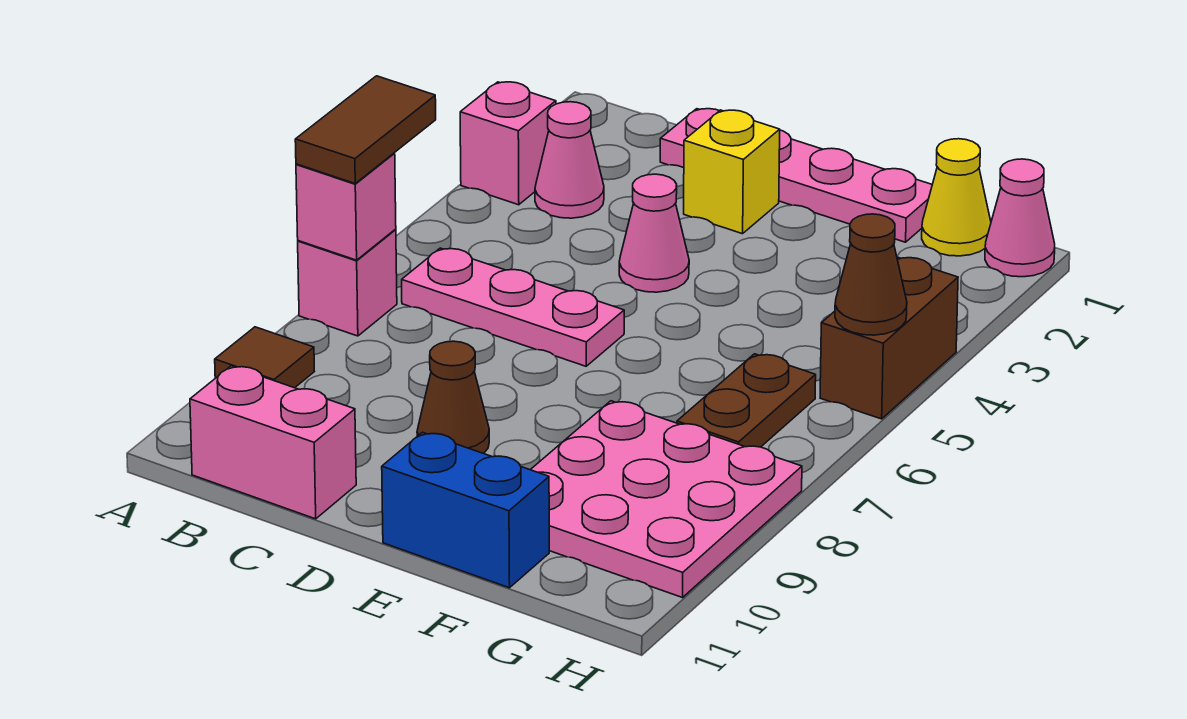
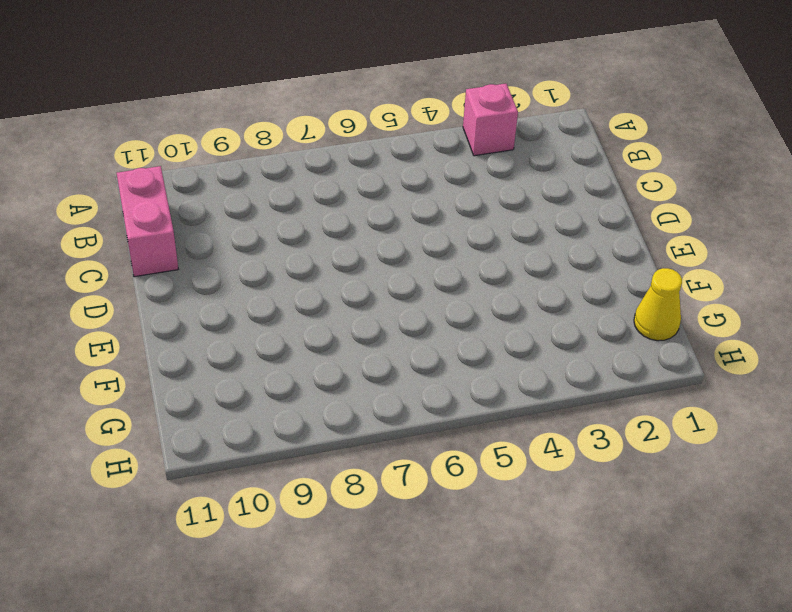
none -> pink 1x1 brick [298,229,397,336]
none -> brown 1x1 tile [215,327,314,388]
none -> pink 1x1 cone [535,102,604,218]

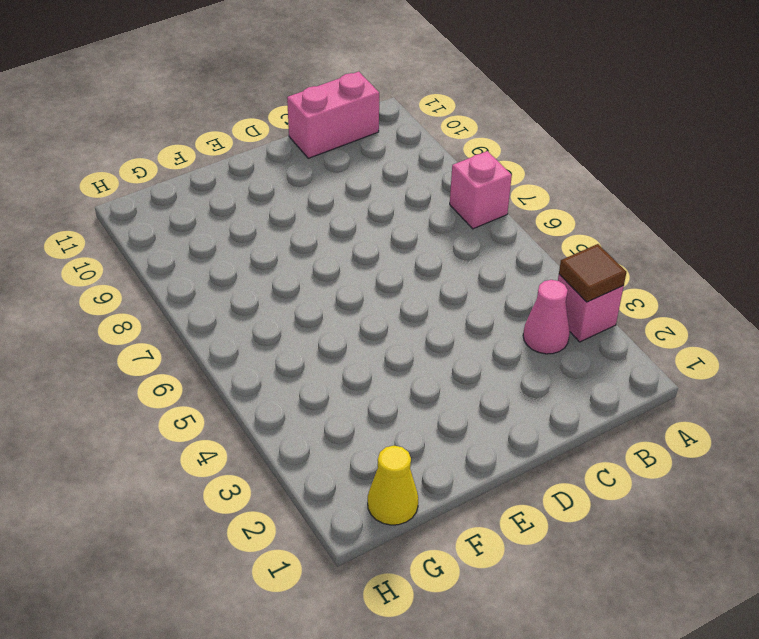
brown 1x1 tile [559,244,626,302] -> brown 1x1 tile moved to [215,327,314,388]
none -> pink 1x3 plate [402,248,624,366]
none -> pink 1x4 plate [660,109,932,242]
none -> yellow 1x1 brick [684,110,780,234]

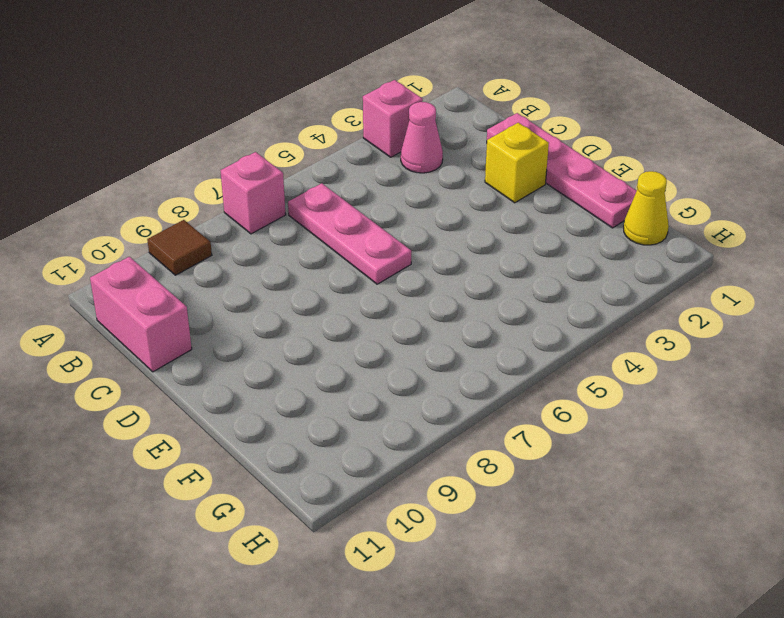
none -> pink 1x1 cone [619,174,689,292]
none -> brown 1x1 cone [417,341,489,454]
none -> blue 1x2 brick [382,432,549,588]

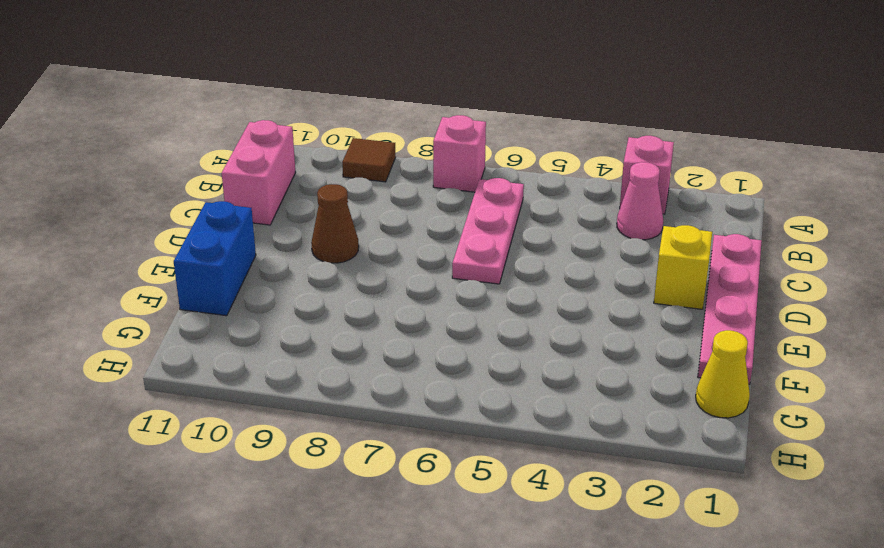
none -> pink 1x1 cone [619,174,689,292]
none -> pink 3x3 plate [531,401,802,598]
none -> brown 1x2 plate [677,354,816,447]

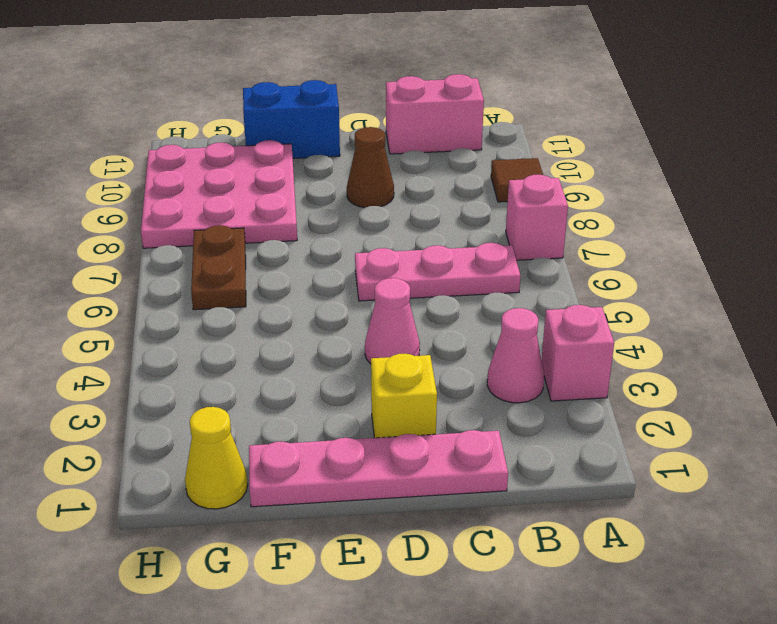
none -> pink 1x1 cone [985,159,1055,277]
none -> brown 1x2 brick [820,257,958,419]
none -> pink 1x1 brick [296,153,396,260]

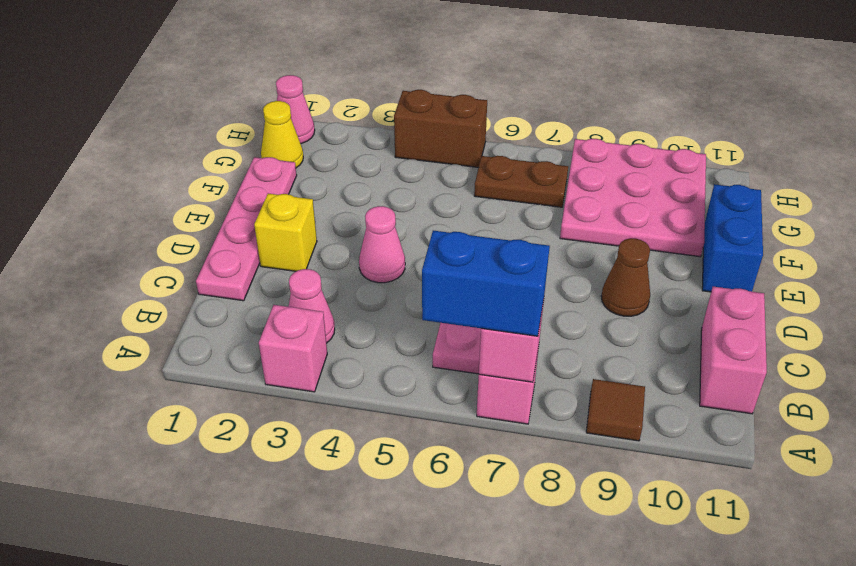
blue 1x2 brick [422,231,550,336] -> brown 1x2 tile [295,76,436,183]
none -> brown 1x1 cone [835,214,907,335]

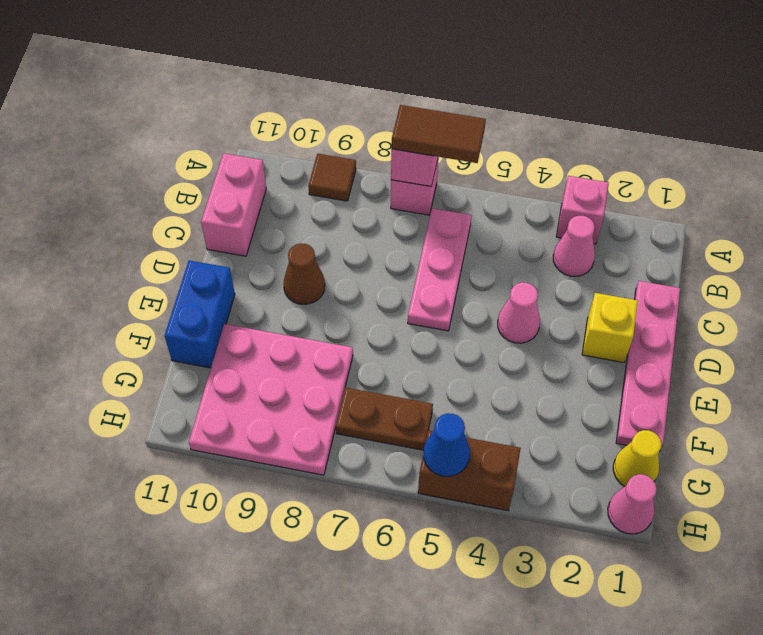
blue 1x1 cone [424,413,470,476] -> brown 1x1 cone [835,214,907,335]

